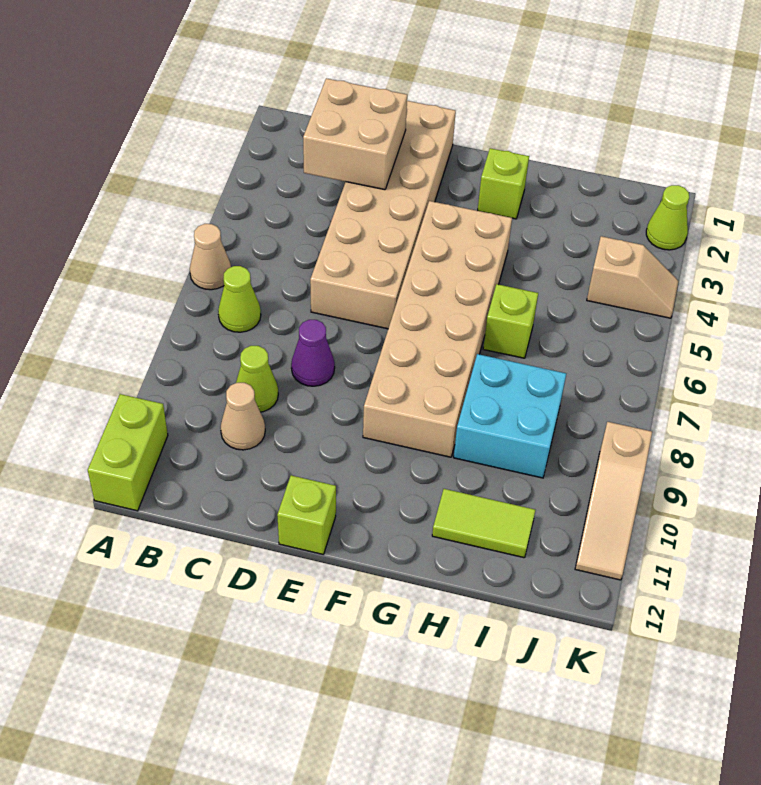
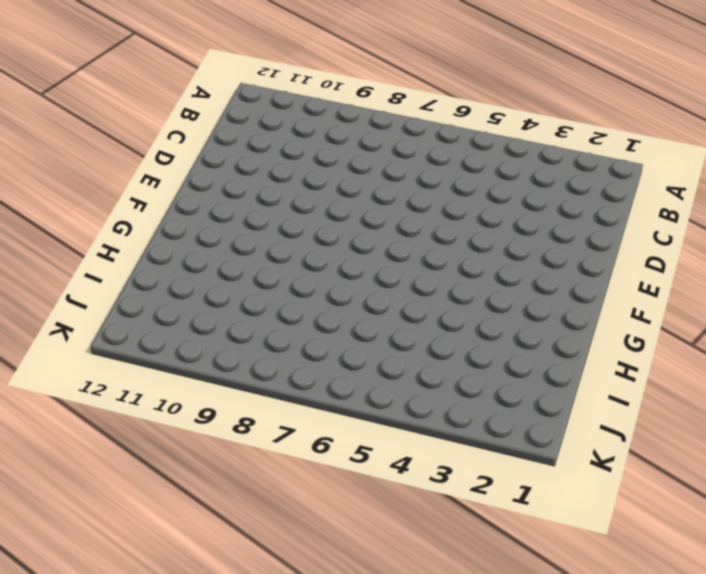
none -> tan 1x1 cone [190,224,231,290]
none -> lime 1x2 brick [88,394,168,511]
none -> lime 1x1 cone [218,266,261,332]

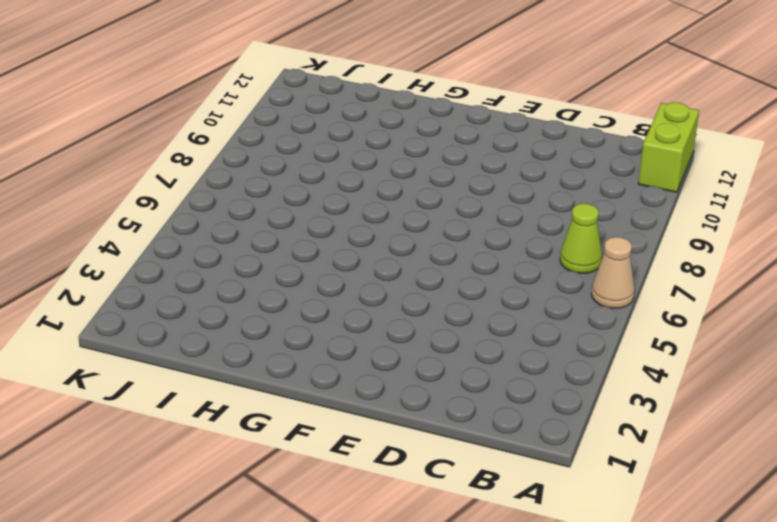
none -> lime 1x1 cone [236,346,278,412]
none -> tan 1x1 cone [221,383,265,450]
none -> tan 2x6 brick [310,101,456,329]

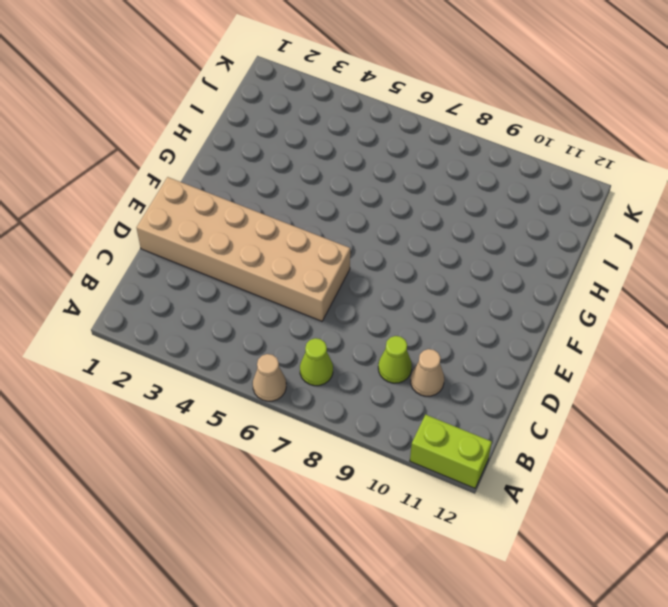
none -> purple 1x1 cone [291,320,335,386]
none -> lime 1x1 brick [277,475,336,554]
none -> tan 2x6 brick [363,201,512,457]

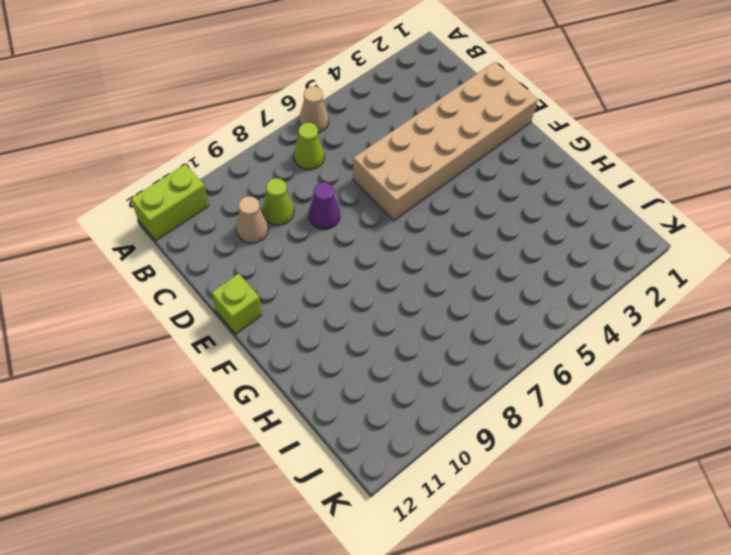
none -> tan 2x6 brick [363,201,512,457]
none -> lime 1x1 brick [478,148,529,219]
none -> lime 1x1 brick [483,284,538,358]

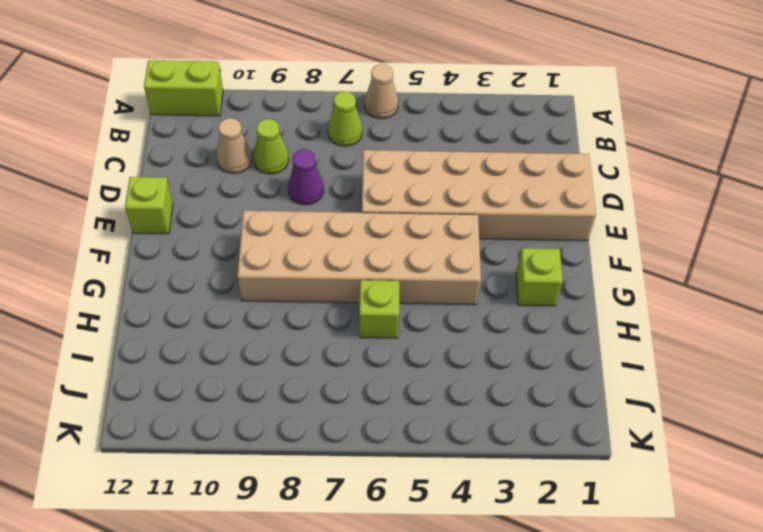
none -> cyan 2x2 brick [454,354,566,478]
none -> lime 1x2 tile [432,489,535,558]
none -> tan 1x2 slope [587,236,679,318]

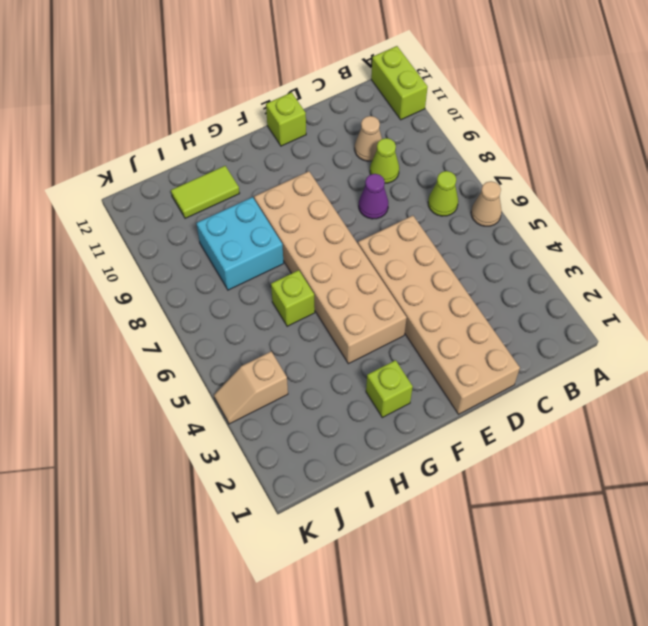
none -> lime 1x1 cone [646,185,689,250]
none -> tan 1x3 slope [575,422,652,580]
none -> tan 2x2 brick [303,78,407,190]

